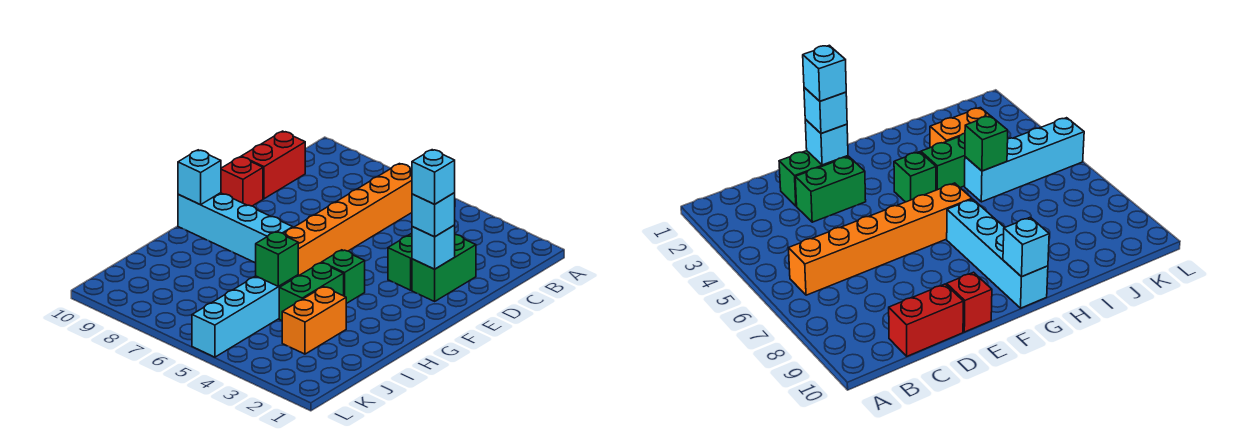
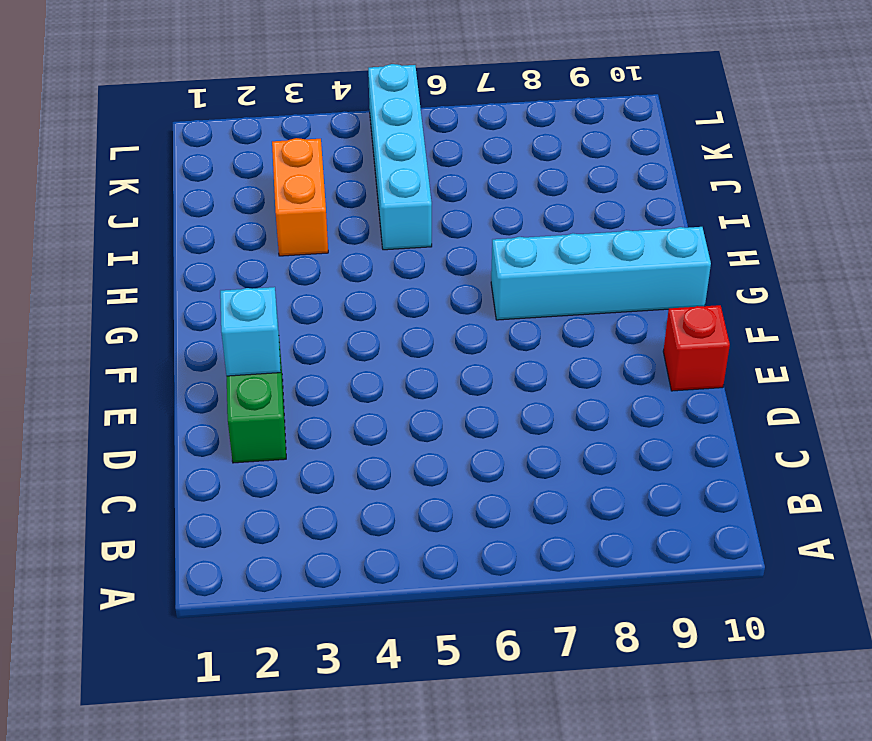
none -> orange 1x6 brick [284,164,412,276]
none -> red 1x2 brick [241,131,305,199]
none -> green 1x2 brick [388,233,412,290]

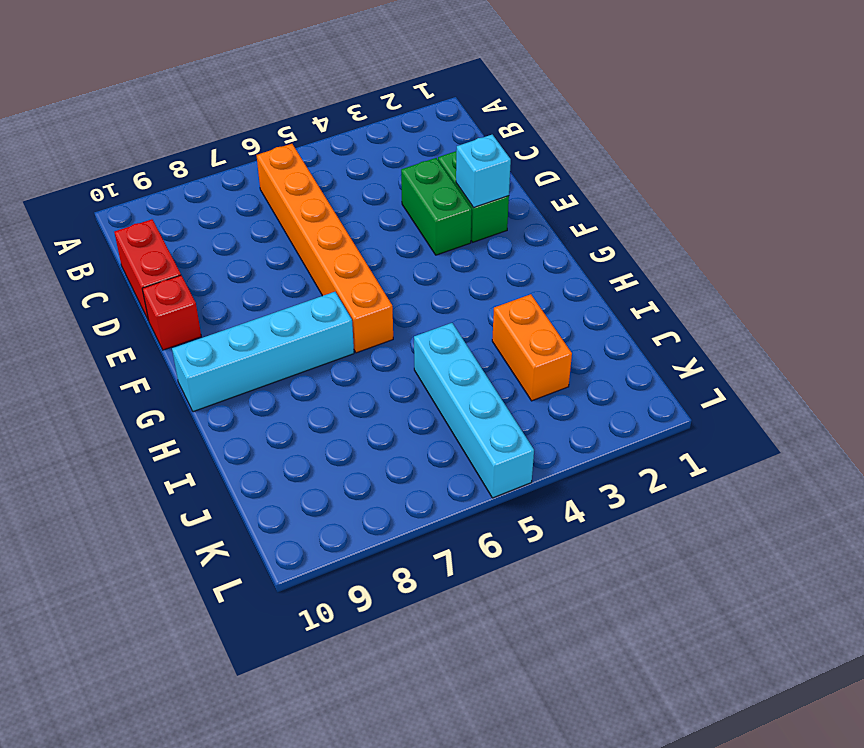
none -> green 1x1 brick [322,250,365,304]
none -> green 1x2 brick [279,263,344,321]
none -> cyan 1x1 brick [178,150,221,205]

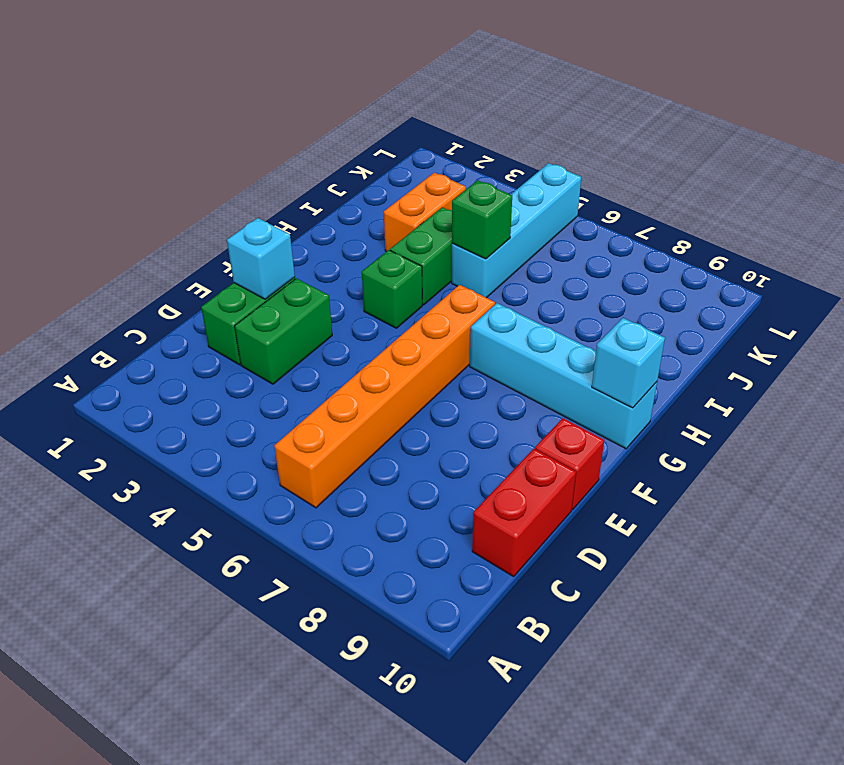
none -> cyan 1x1 brick [412,193,455,237]
none -> cyan 1x1 brick [412,150,455,204]

